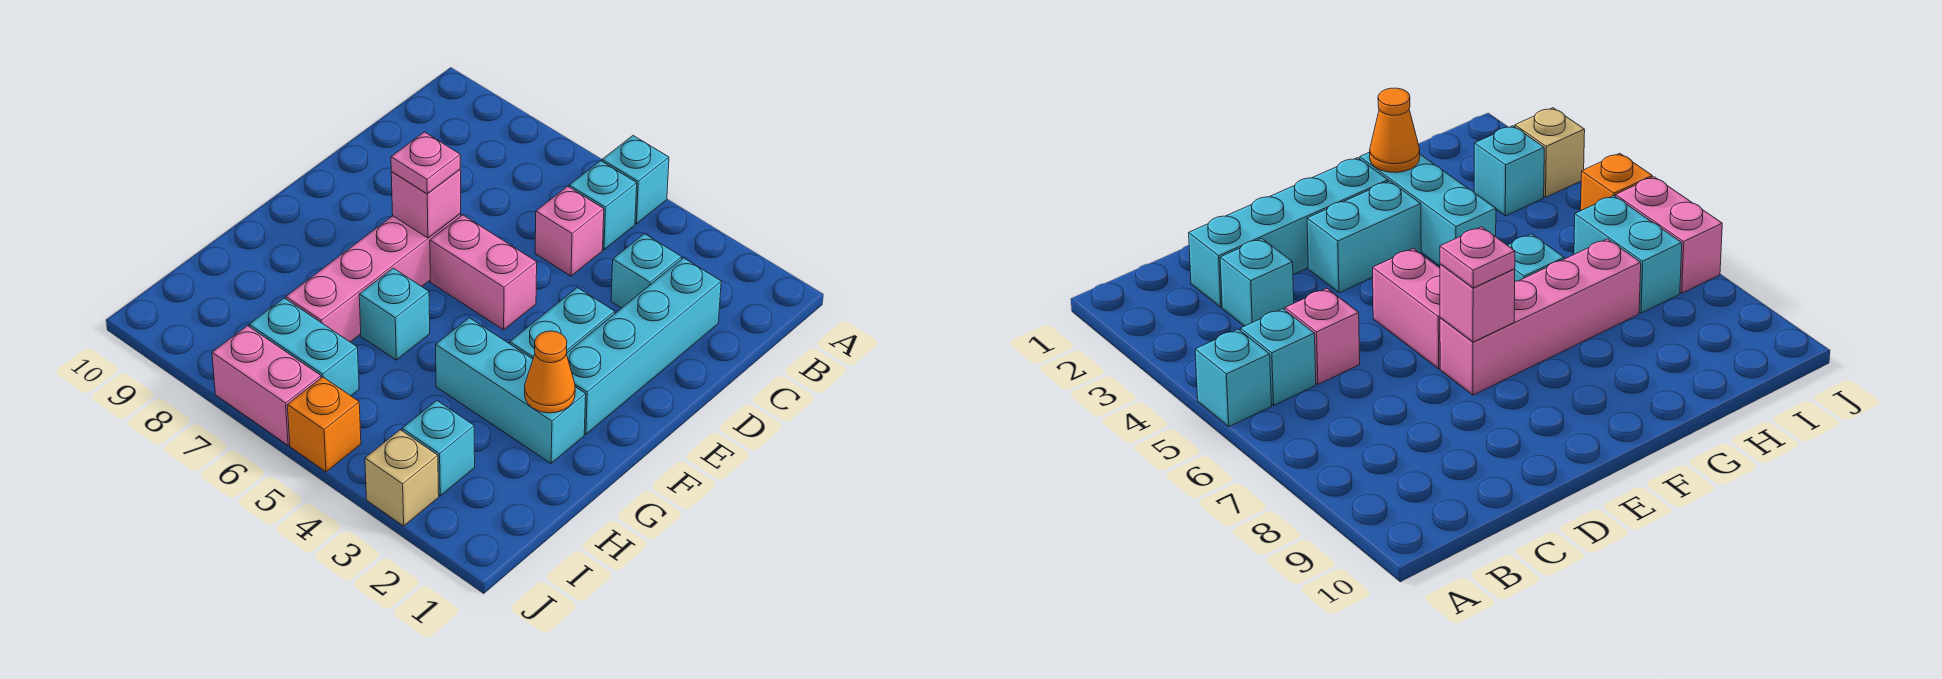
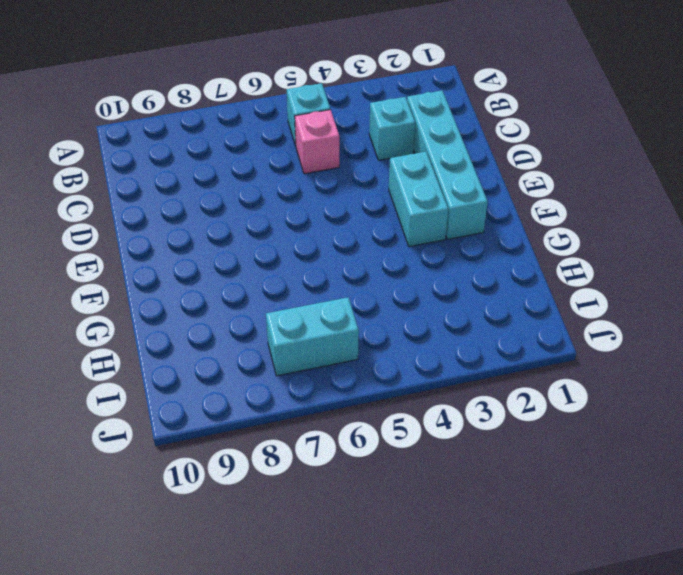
none -> cyan 1x1 brick [602,136,669,224]
none -> pink 1x2 brick [430,215,537,330]
none -> pink 1x4 brick [286,214,461,342]

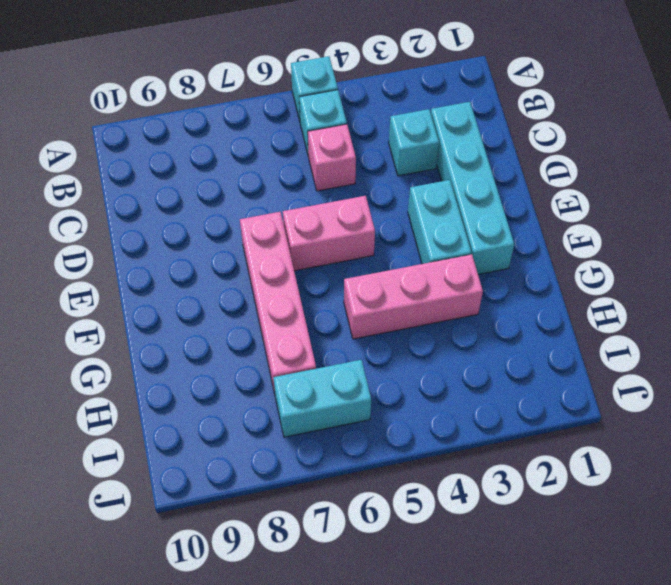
pink 1x3 brick [344,254,483,339] -> cyan 1x3 brick [436,318,586,463]
none -> cyan 1x1 brick [359,268,430,360]
none -> cyan 1x1 brick [402,400,475,496]
none -> tan 1x1 brick [365,430,439,526]

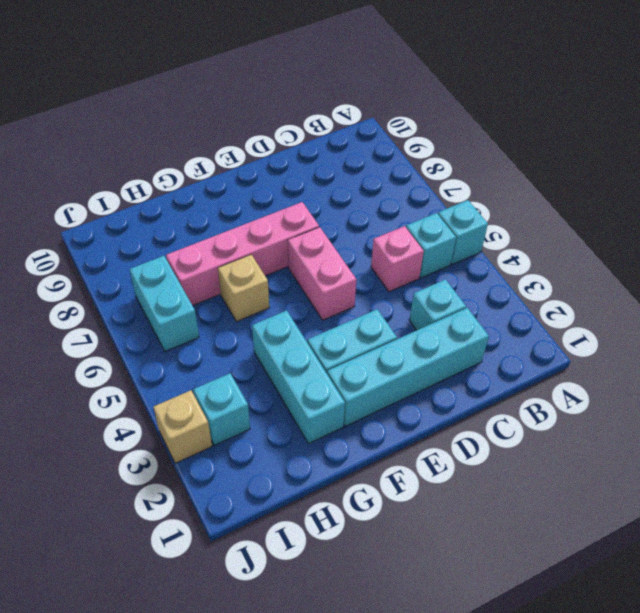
tan 1x1 brick [218,255,269,322] -> cyan 1x1 brick [359,268,430,360]
none -> orange 1x1 brick [287,377,361,472]
none -> pink 1x2 brick [212,326,321,445]
none -> pink 1x1 brick [391,170,461,238]

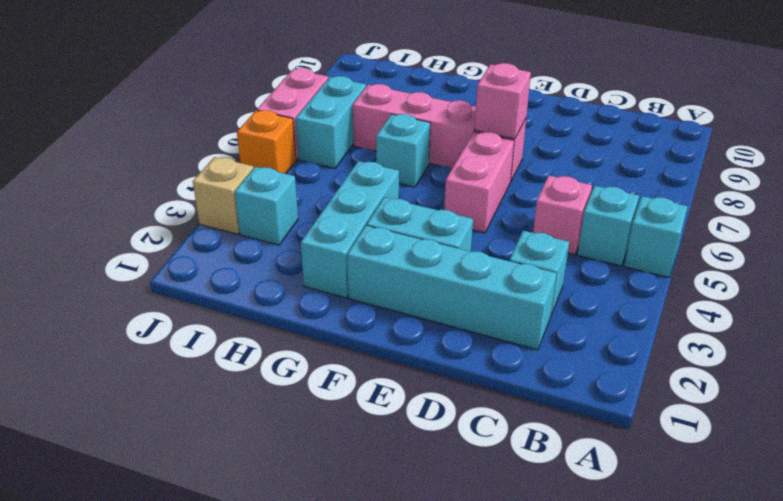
none -> orange 1x1 cone [525,331,575,413]
none -> pink 1x1 plate [391,132,460,194]

